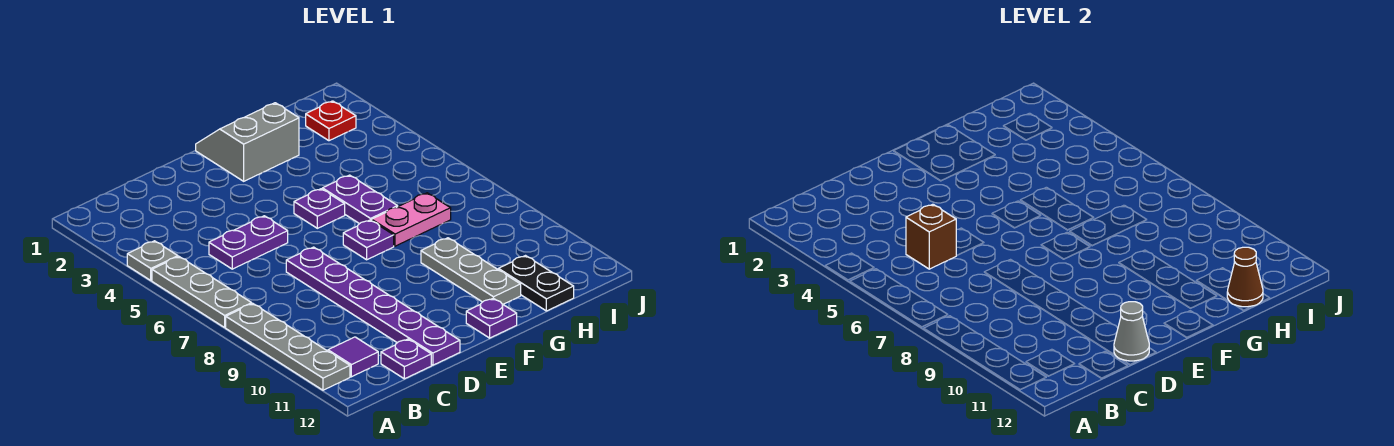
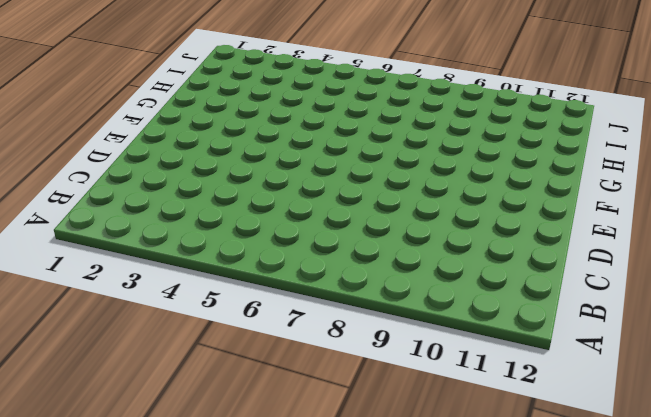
none -> grey 1x1 plate [127,241,178,280]
none -> grey 1x3 plate [152,257,252,327]
none -> grey 1x4 plate [226,304,350,390]

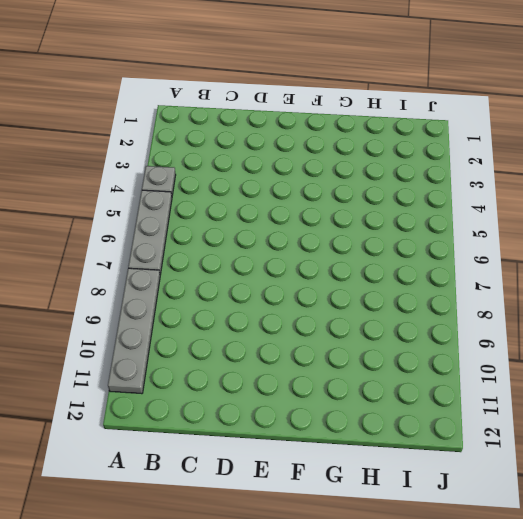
none -> purple 1x1 tile [328,337,378,377]
none -> purple 1x2 plate [209,216,288,269]
none -> purple 1x1 plate [381,339,431,379]

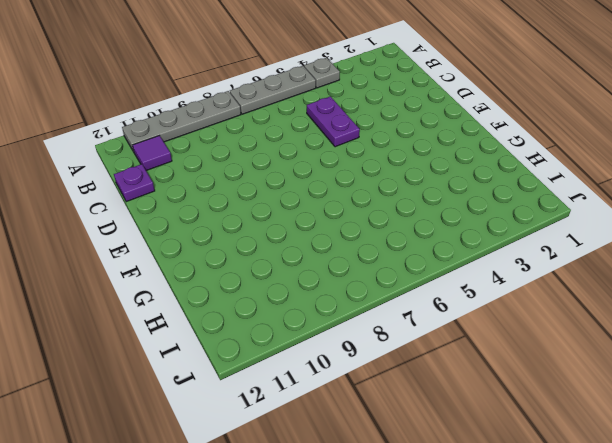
none -> purple 1x6 plate [286,247,460,365]
none -> grey 2x2 slope [196,103,299,181]
none -> purple 1x1 plate [294,189,345,228]

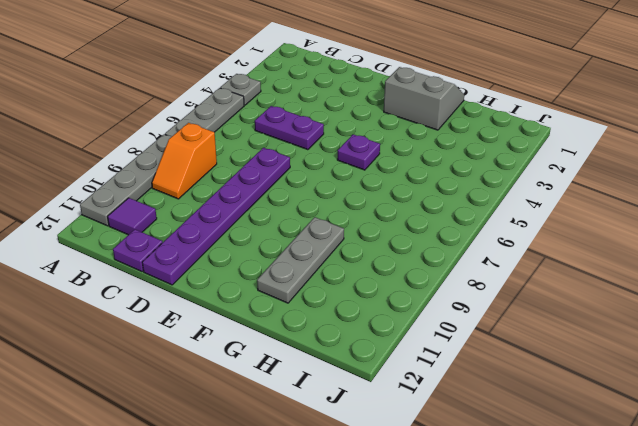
orange 1x2 slope [152,123,217,199] -> none
none -> purple 1x1 plate [343,220,394,260]
none -> purple 1x1 plate [466,298,517,338]
none -> purple 1x2 plate [322,175,398,224]

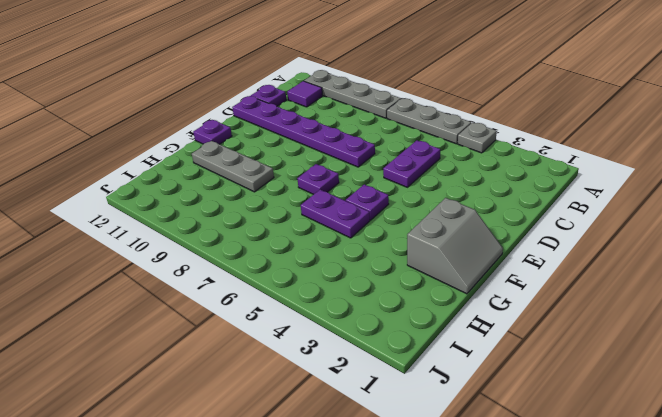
none -> pink 1x2 plate [372,193,451,246]
none -> black 1x2 plate [498,256,574,311]
none -> red 1x1 plate [306,101,356,141]

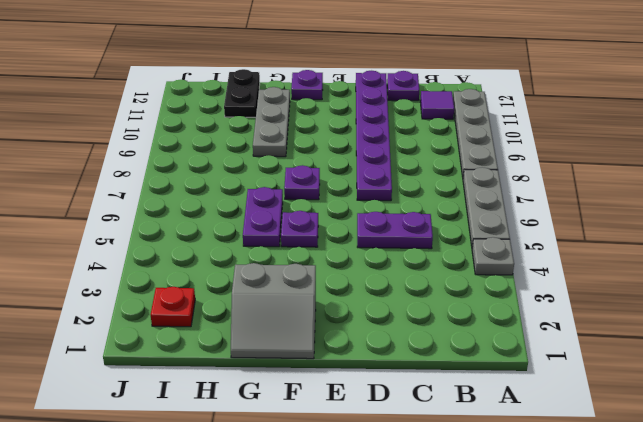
none -> pink 1x2 plate [372,193,451,246]
none -> brown 1x1 brick [906,204,956,269]
none -> grey 1x1 cone [1114,302,1149,361]

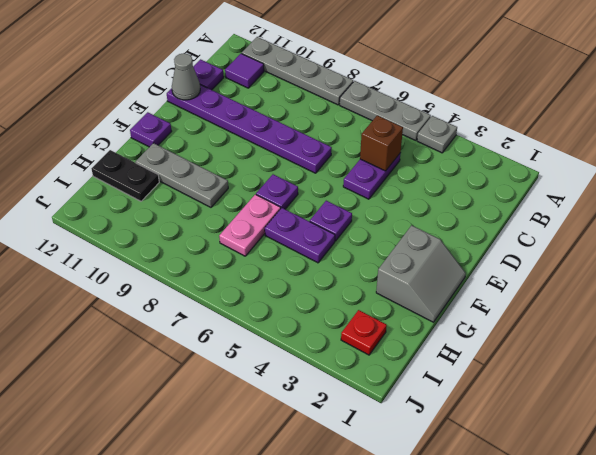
none -> brown 1x1 cone [1227,247,1263,307]

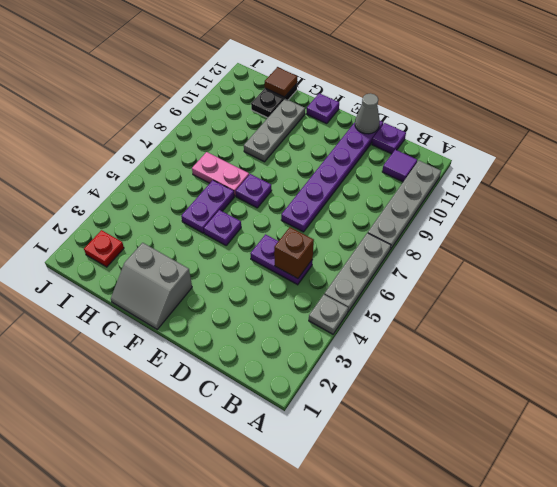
brown 1x1 tile [265,67,297,97] -> brown 1x1 cone [1227,247,1263,307]

